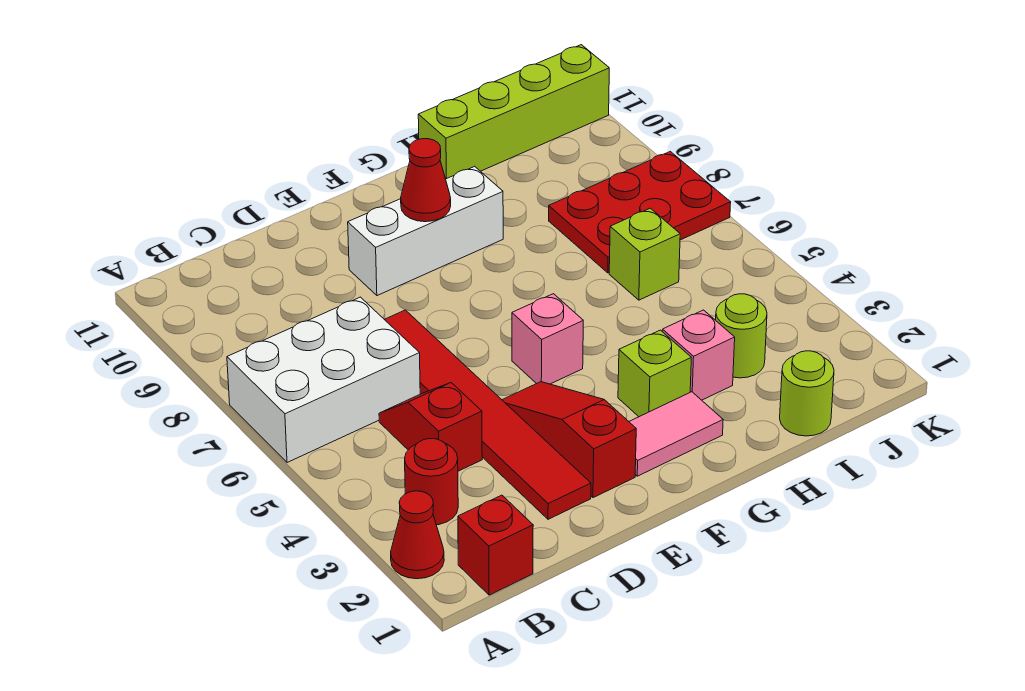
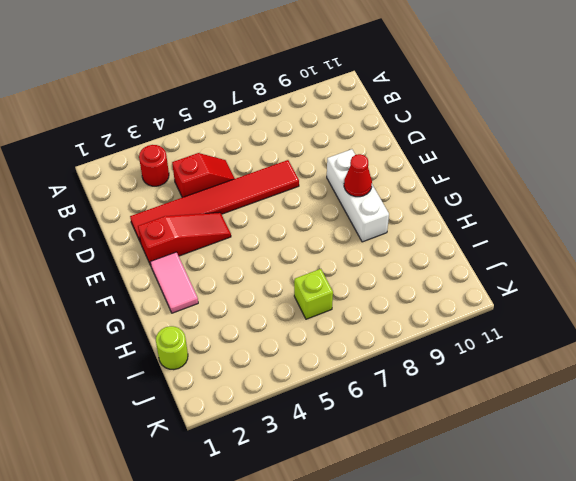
none -> red 1x1 cone [391,491,444,579]
none -> white 2x3 brick [227,297,420,463]
none -> red 1x1 brick [458,495,533,595]

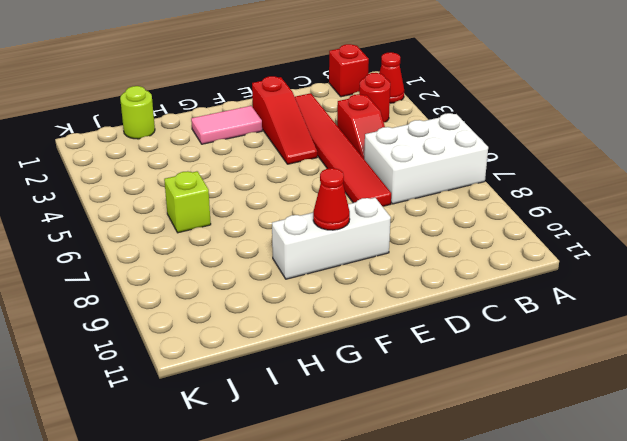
none -> pink 1x1 brick [512,294,583,384]
none -> lime 1x1 brick [618,330,691,417]
none -> pink 1x1 brick [662,310,735,400]

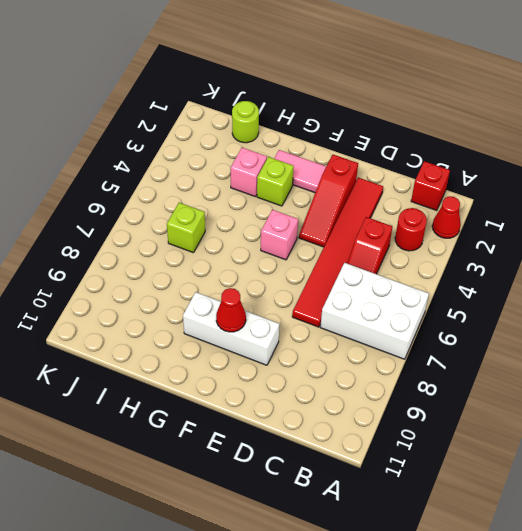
none -> lime 1x4 brick [418,45,609,179]
none -> lime 1x1 round brick [716,294,767,378]
none -> red 2x3 plate [549,152,731,273]

